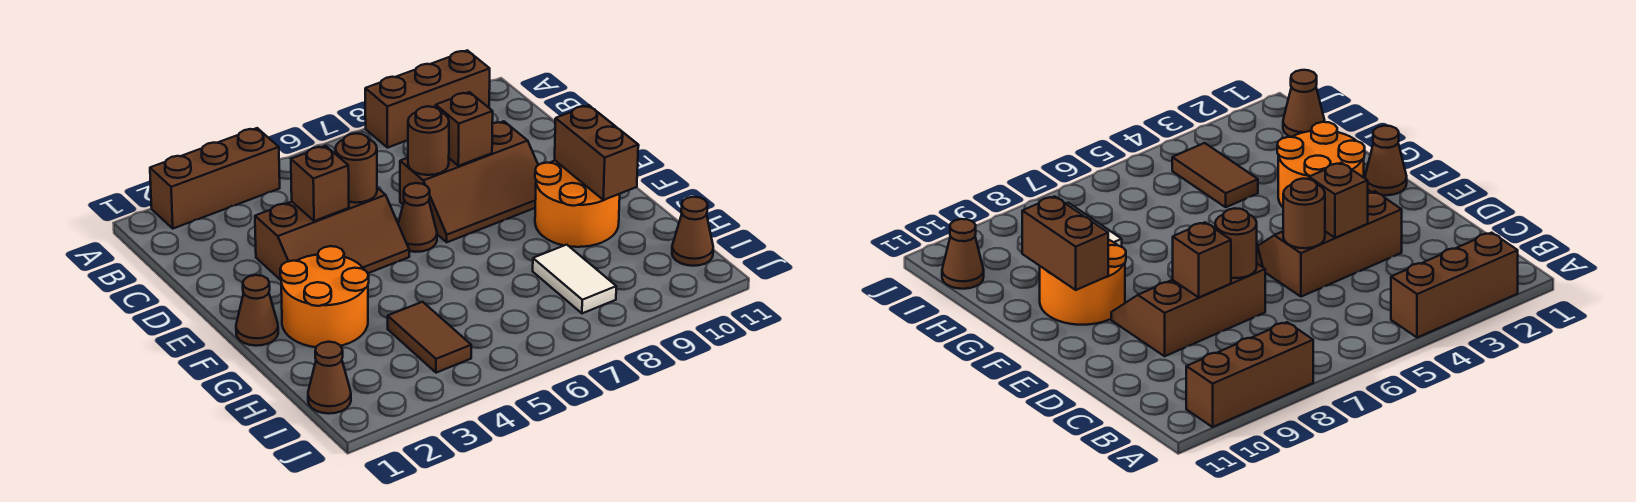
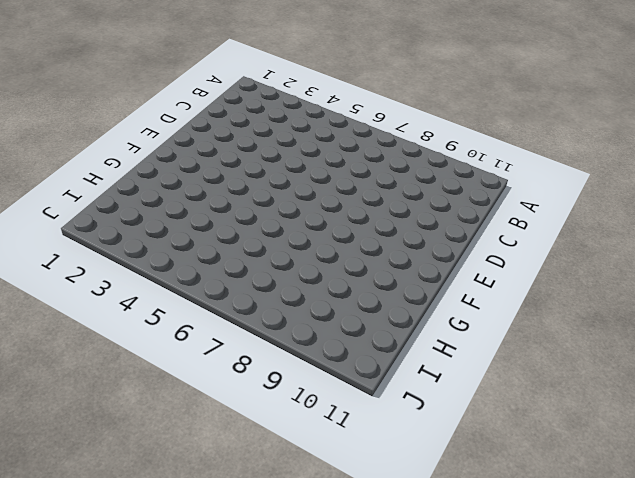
none -> brown 1x3 brick [150,128,280,229]
none -> brown 1x3 brick [365,50,490,148]
none -> brown 2x3 slope [255,188,409,280]

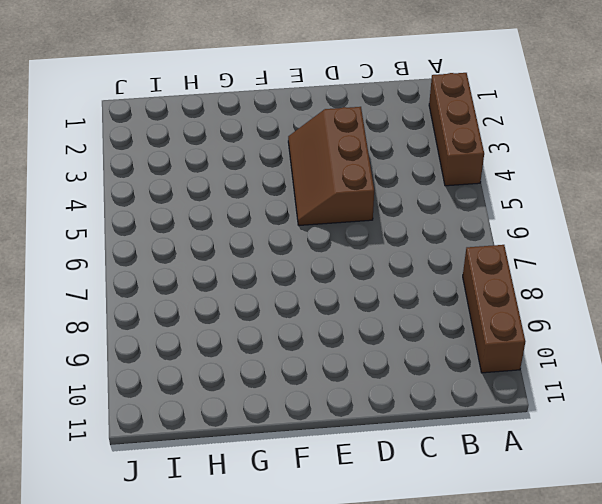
none -> brown 2x3 slope [400,121,538,242]
none -> brown 1x1 cone [398,183,437,252]
none -> brown 1x1 cone [236,275,278,346]

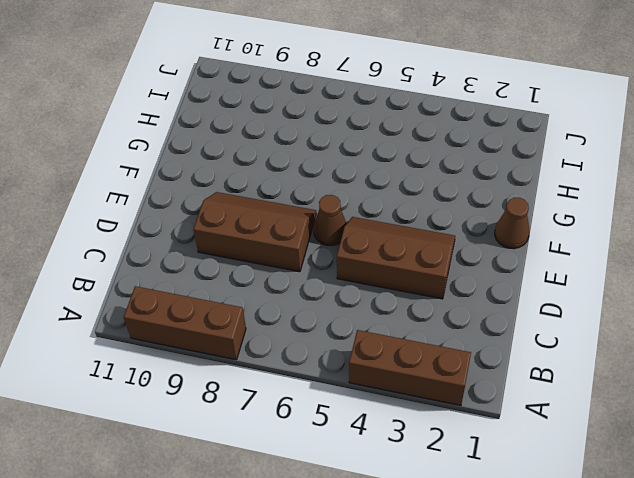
none -> orange 2x2 round brick [280,246,369,347]
none -> orange 2x2 round brick [535,161,620,247]
none -> brown 1x2 tile [388,302,471,373]

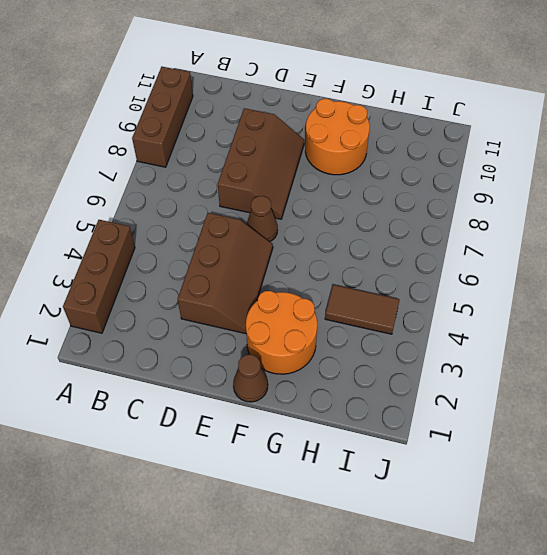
none -> white 1x2 tile [533,245,616,313]
none -> brown 1x1 cone [308,342,351,414]
none -> brown 1x1 cone [672,197,713,266]

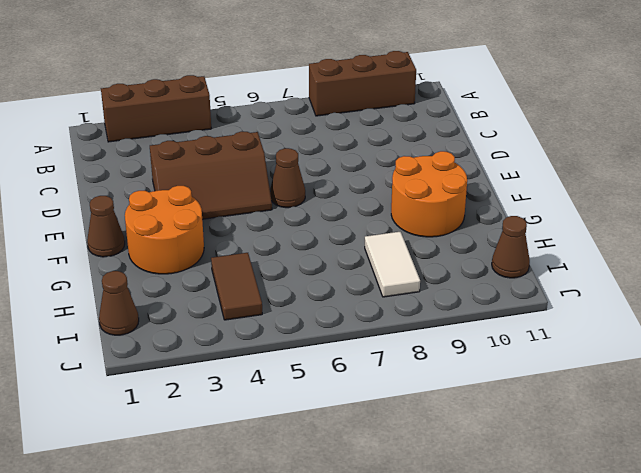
none -> brown 2x3 slope [400,121,538,242]
none -> brown 1x1 brick [291,146,349,221]
none -> brown 1x1 round brick [336,133,377,203]

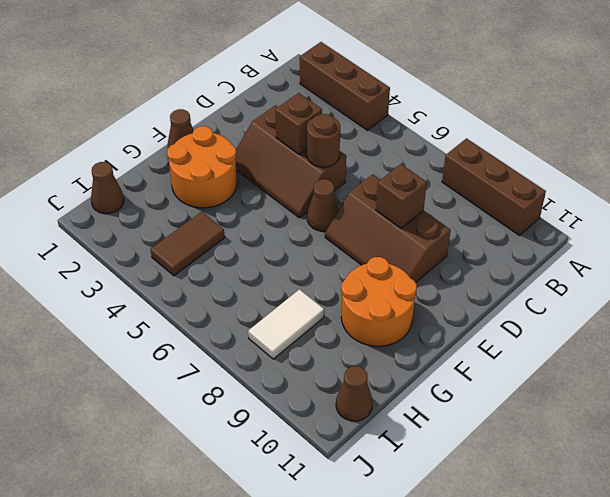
none -> brown 1x1 round brick [408,106,449,175]
none -> brown 1x2 brick [555,105,638,200]

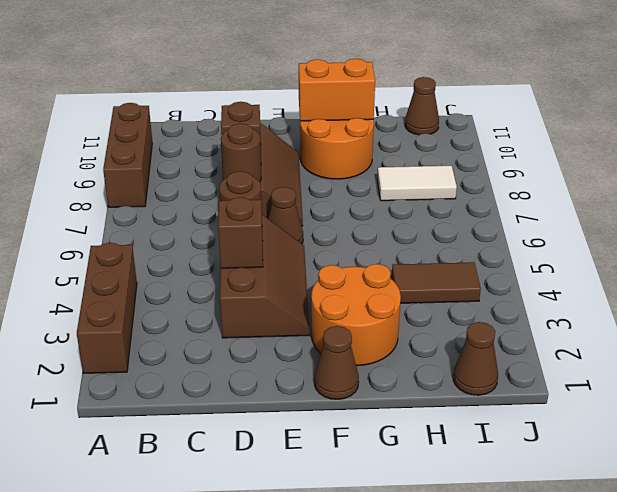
orange 1x2 brick [299,59,375,121] -> brown 1x2 brick [555,105,638,200]

